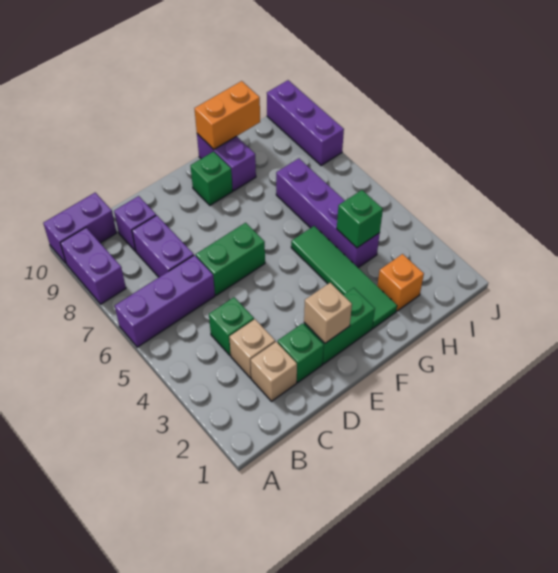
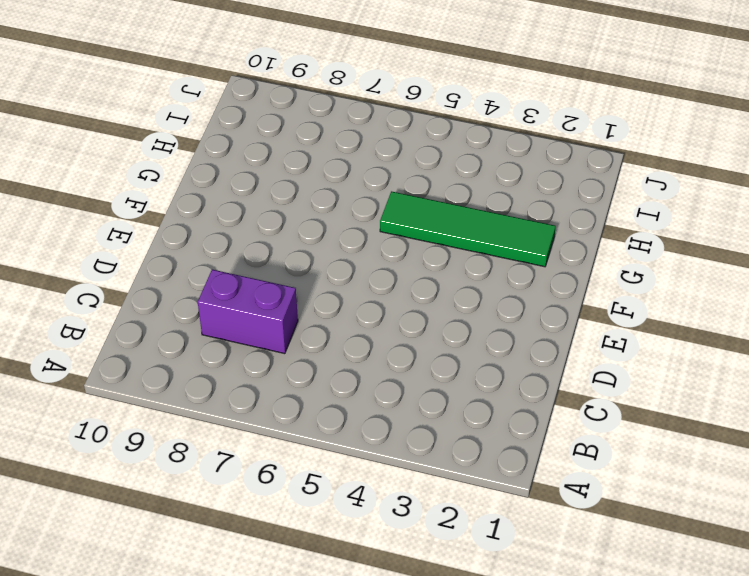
none -> purple 1x3 brick [115,255,215,347]
none -> purple 1x2 brick [61,228,126,304]
none -> purple 1x2 brick [43,193,117,263]

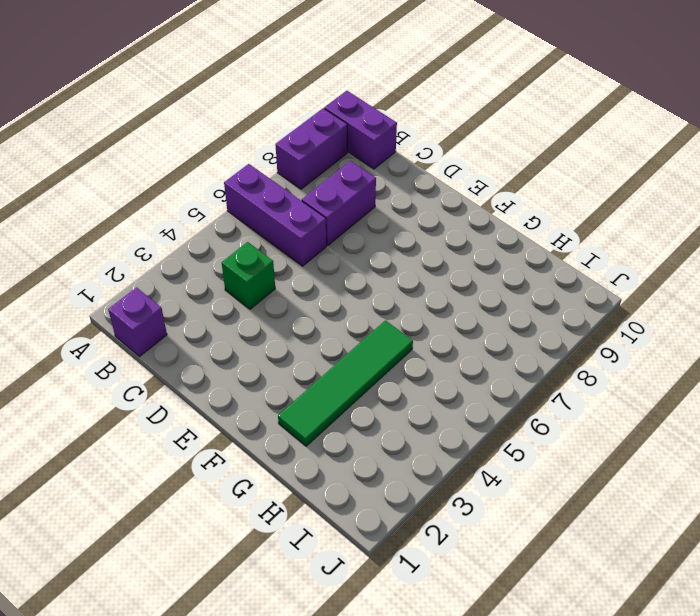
purple 1x1 brick [108,288,167,357] -> purple 1x1 brick moved to [114,196,156,251]
none -> tan 1x1 brick [251,342,297,401]
none -> tan 1x1 brick [229,319,275,378]
none -> green 1x1 brick [278,323,324,382]

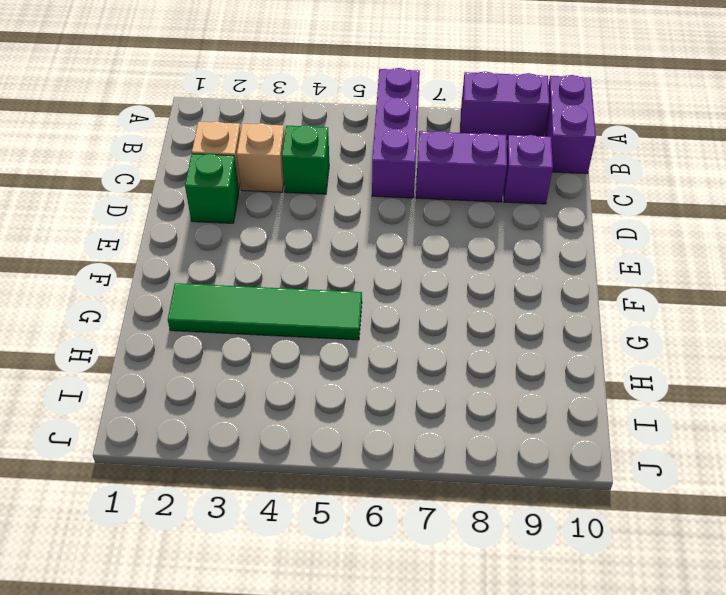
none -> green 1x2 brick [196,223,265,295]
none -> green 1x2 brick [304,288,375,364]
none -> green 1x1 brick [191,152,233,205]

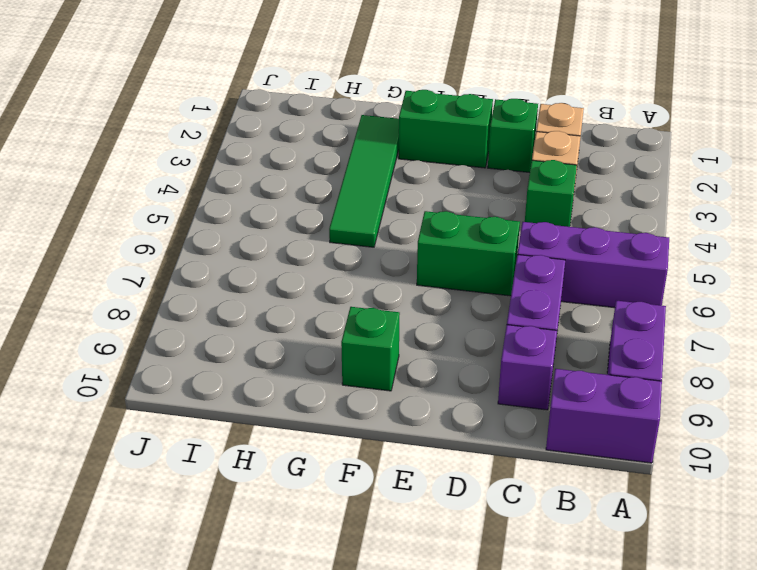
none -> purple 1x2 brick [197,134,256,191]
none -> orange 1x1 brick [377,254,424,311]
none -> purple 1x4 brick [276,158,380,268]

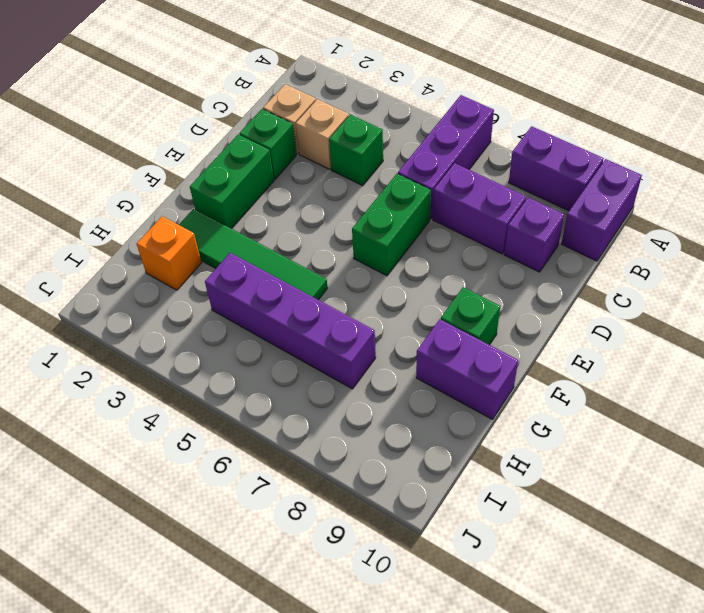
none -> purple 1x3 brick [267,80,344,166]
none -> tan 1x1 brick [304,283,352,343]
none -> orange 1x2 brick [194,81,260,149]

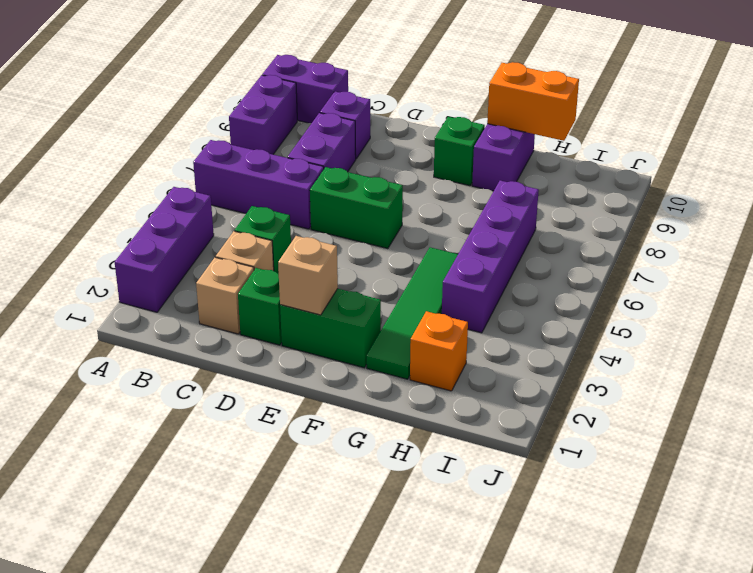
purple 1x3 brick [115,187,214,312] -> purple 1x3 brick moved to [267,80,344,166]
none -> green 1x1 brick [337,190,383,248]

